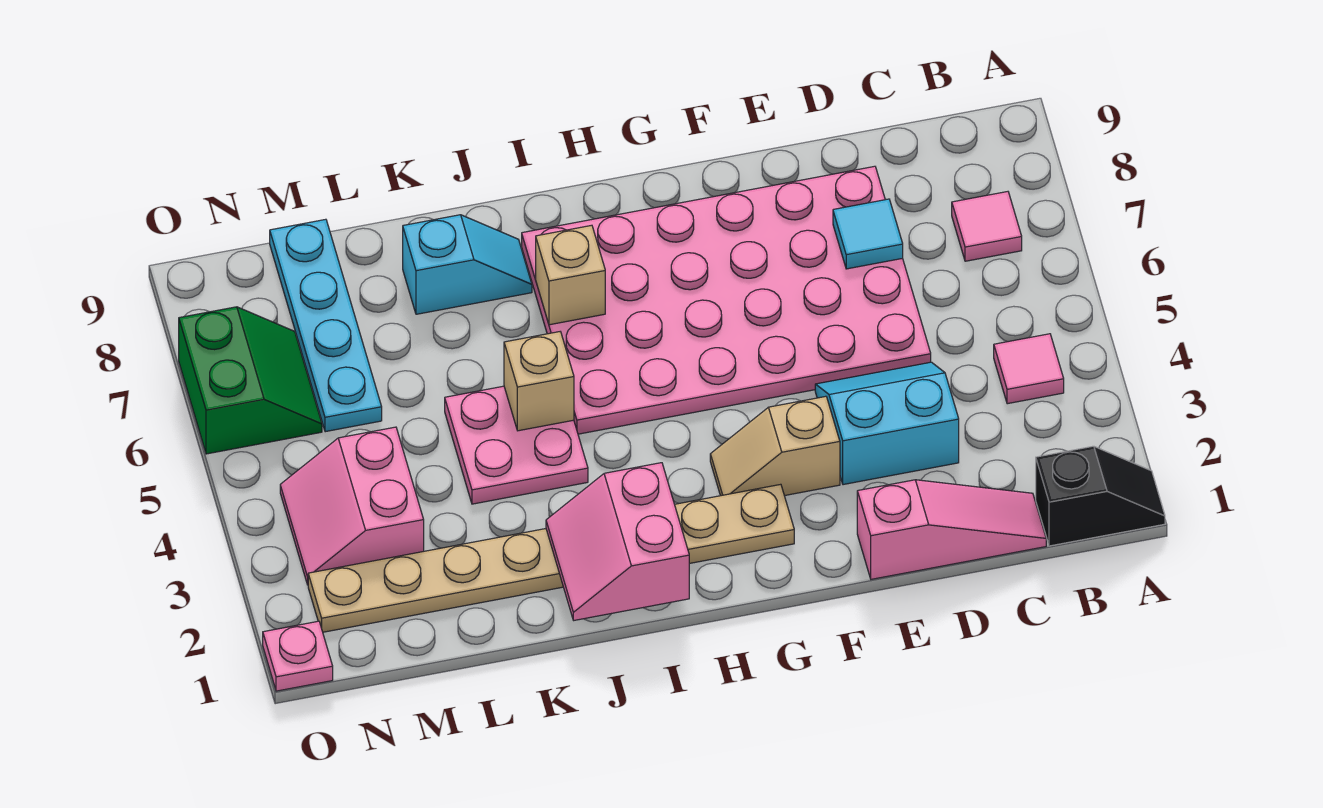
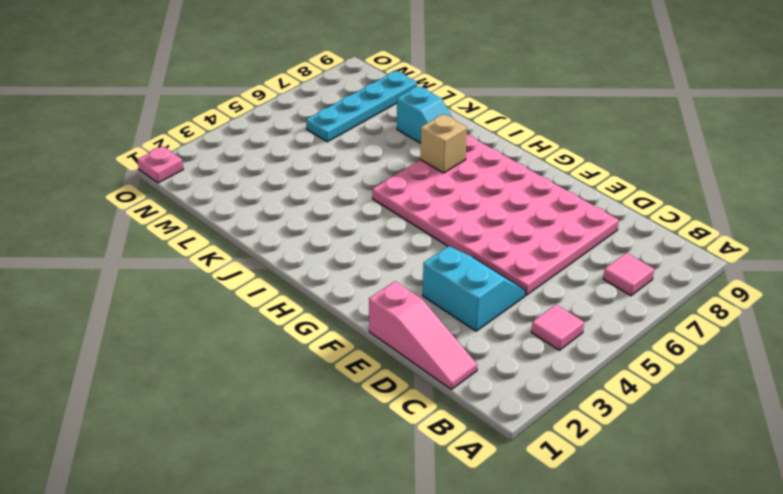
none -> black 1x2 slope [1036,446,1165,546]
none -> tan 1x2 slope [710,396,840,496]
none -> tan 1x8 plate [308,484,794,632]

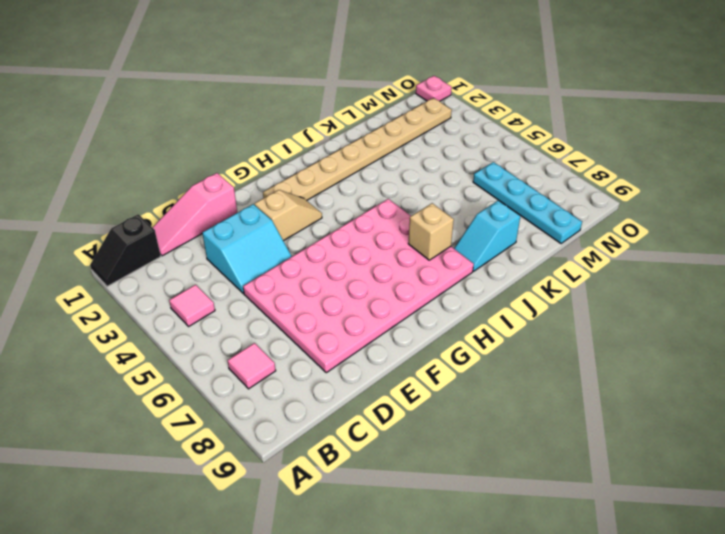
none -> pink 2x2 plate [445,386,588,504]
none -> pink 2x2 slope [280,427,424,585]
none -> green 2x2 slope [179,307,322,454]

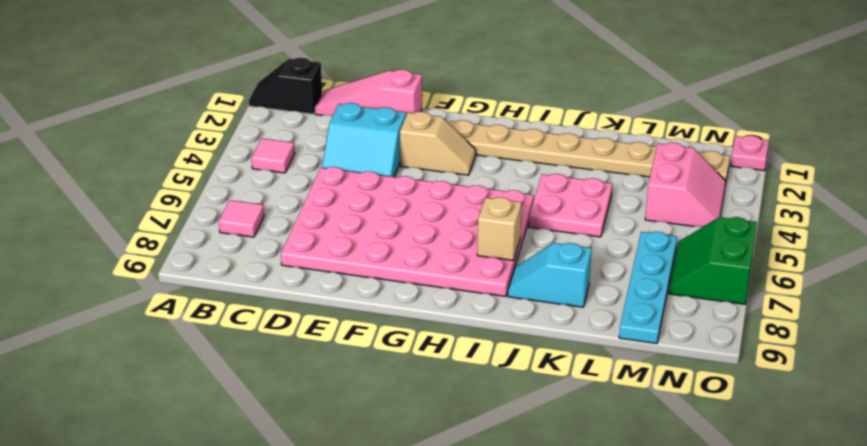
none -> cyan 1x1 tile [833,199,903,269]
none -> pink 2x2 slope [546,463,689,620]
none -> tan 1x1 brick [504,332,574,431]

